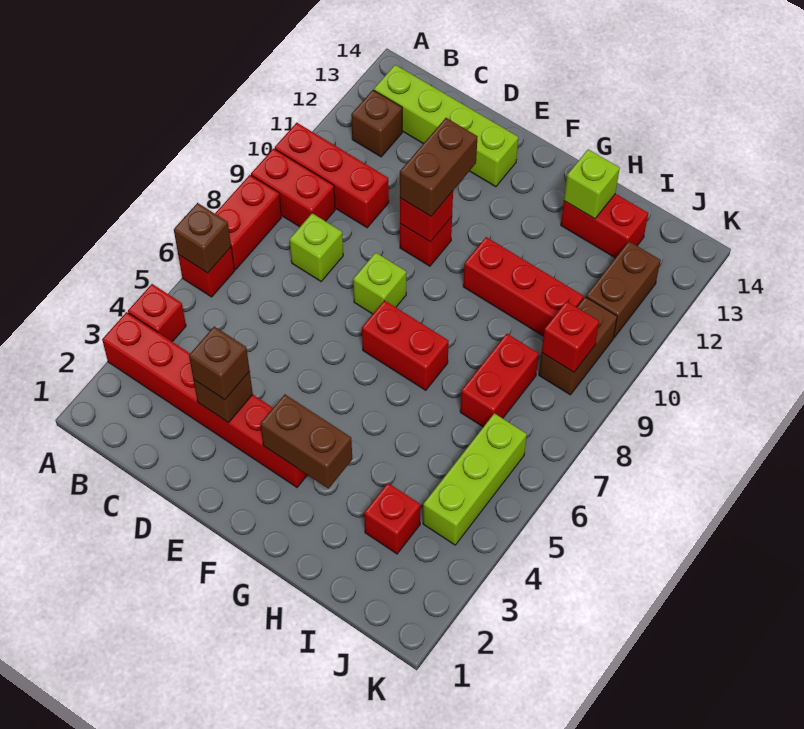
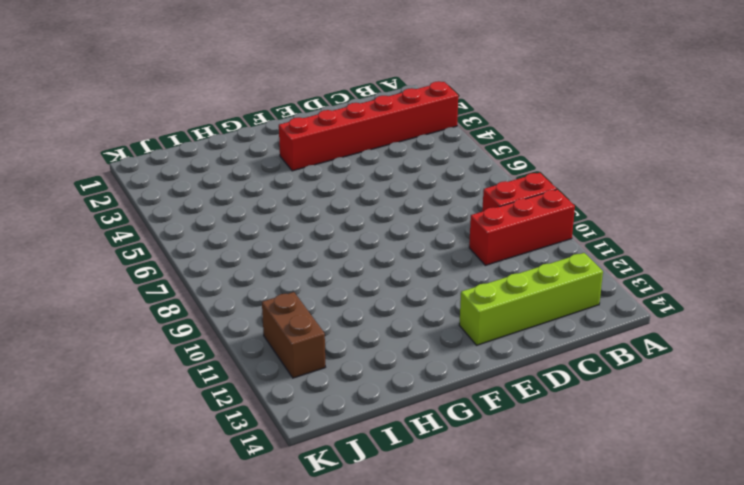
none -> red 1x1 brick [128,284,186,342]
none -> red 1x1 brick [178,248,234,297]
none -> red 1x2 brick [215,175,282,270]

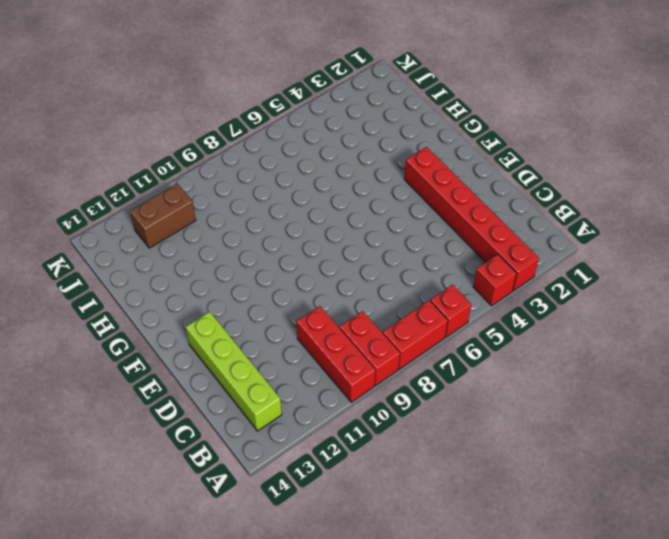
none -> brown 1x1 brick [351,90,402,157]
none -> lime 1x1 brick [290,213,343,281]
none -> lime 1x1 brick [353,253,406,314]

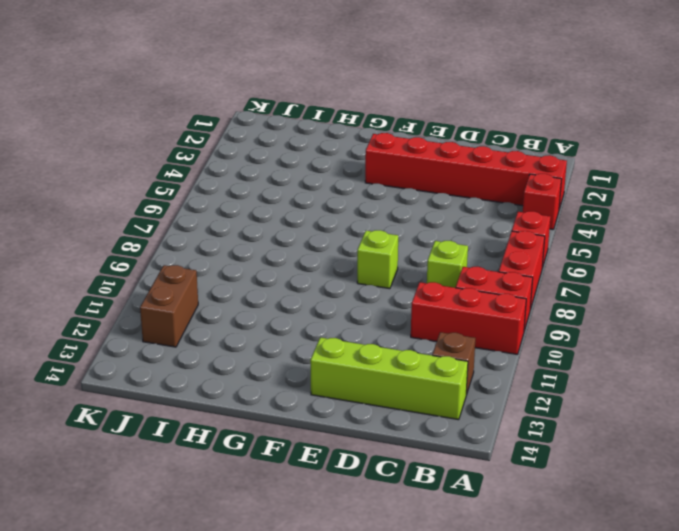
none -> red 1x1 brick [400,217,452,266]
none -> red 1x2 brick [362,301,449,390]
none -> red 1x3 brick [463,237,584,336]

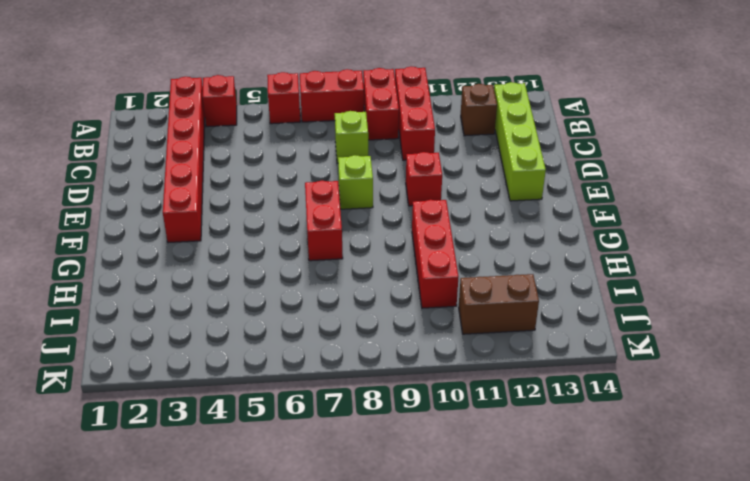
none -> red 1x2 brick [561,194,648,258]
none -> red 1x1 brick [364,483,421,554]
none -> red 1x2 brick [460,334,539,427]

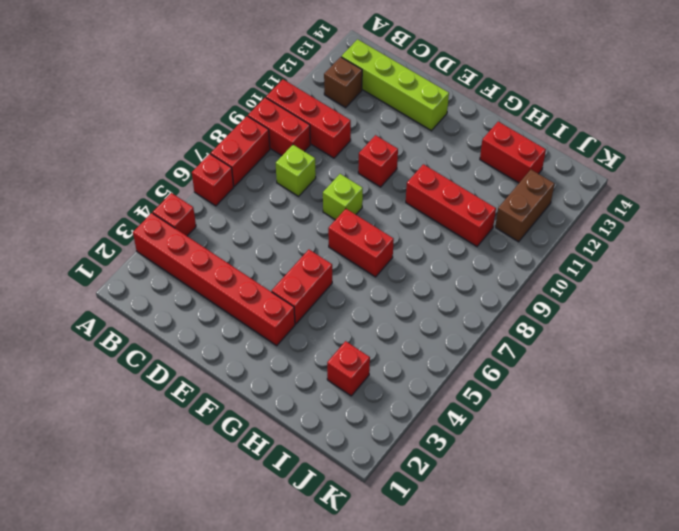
red 1x2 brick [272,250,332,324] -> red 1x2 brick moved to [460,334,539,427]
none -> lime 1x3 brick [423,413,527,545]
none -> brown 1x2 brick [539,297,617,395]
none -> brown 1x1 brick [174,203,231,273]

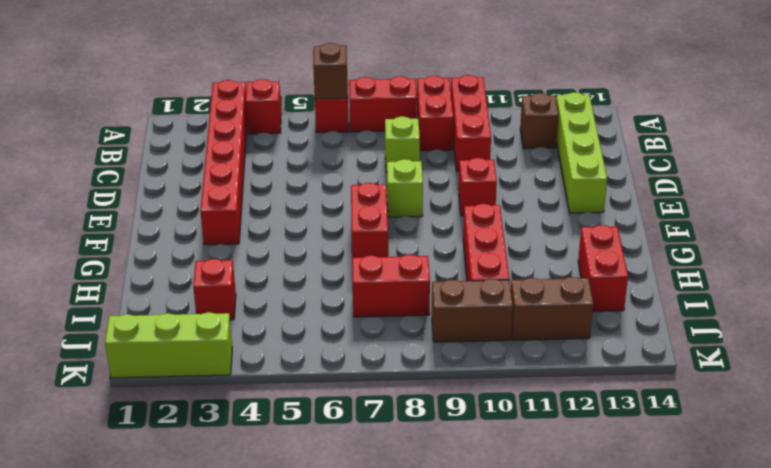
lime 1x3 brick [105,312,232,378] -> lime 1x3 brick moved to [423,413,527,545]
none -> brown 1x1 brick [193,372,253,423]
none -> red 1x1 brick [400,191,453,242]
none -> brown 1x2 brick [260,394,352,489]

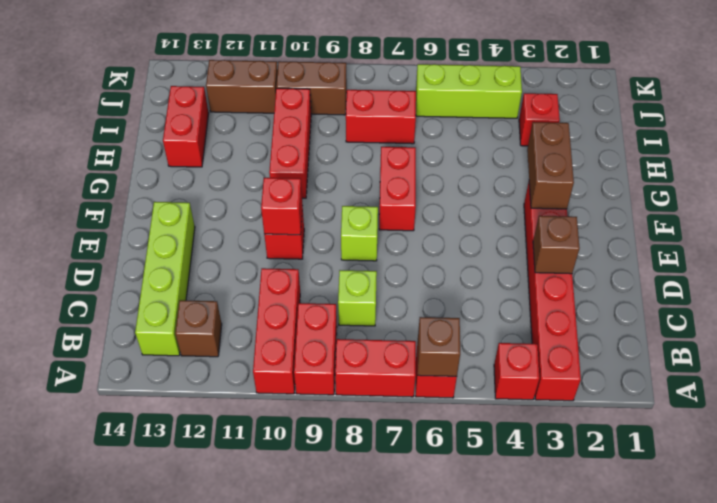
none -> lime 1x1 brick [564,149,620,219]
none -> red 1x1 brick [542,301,599,372]
none -> brown 1x1 brick [189,326,250,400]

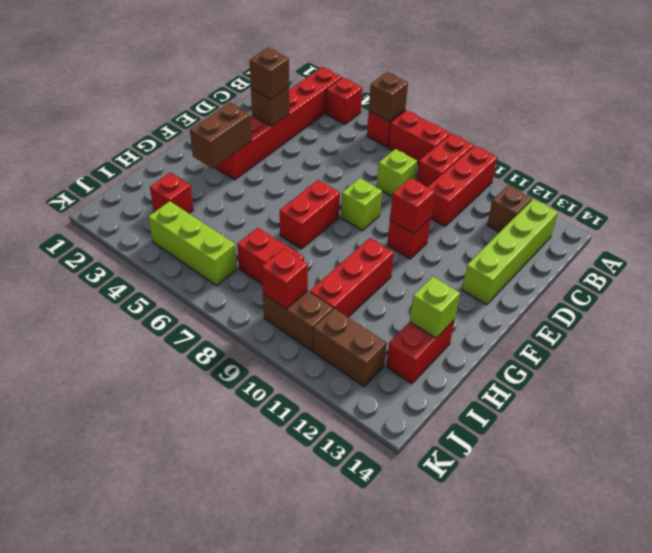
none -> brown 1x2 brick [400,118,478,216]

